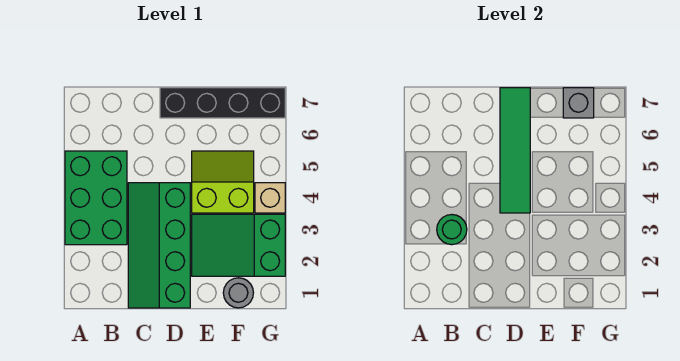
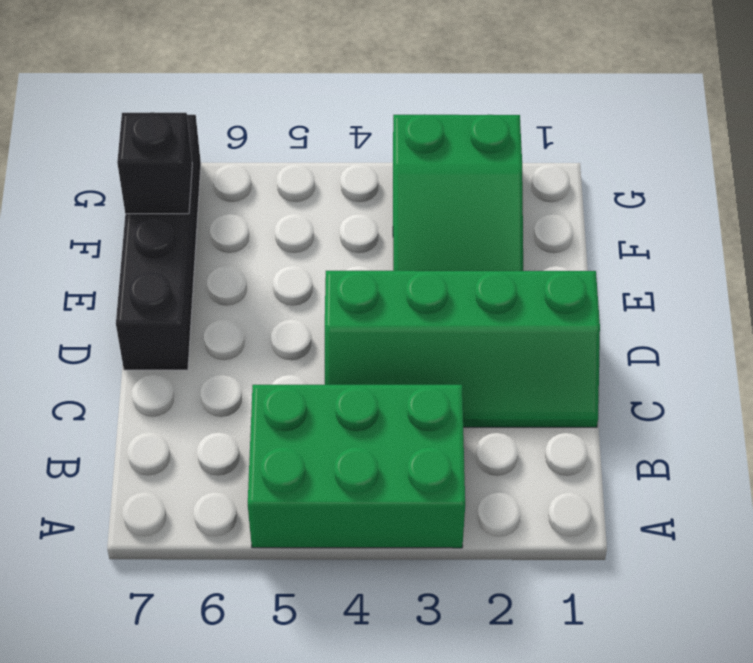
black 1x1 brick [117,112,192,214] -> grey 1x1 brick [563,88,594,118]
none -> lime 2x2 slope [192,151,254,213]
none -> grey 1x1 round brick [223,278,253,308]

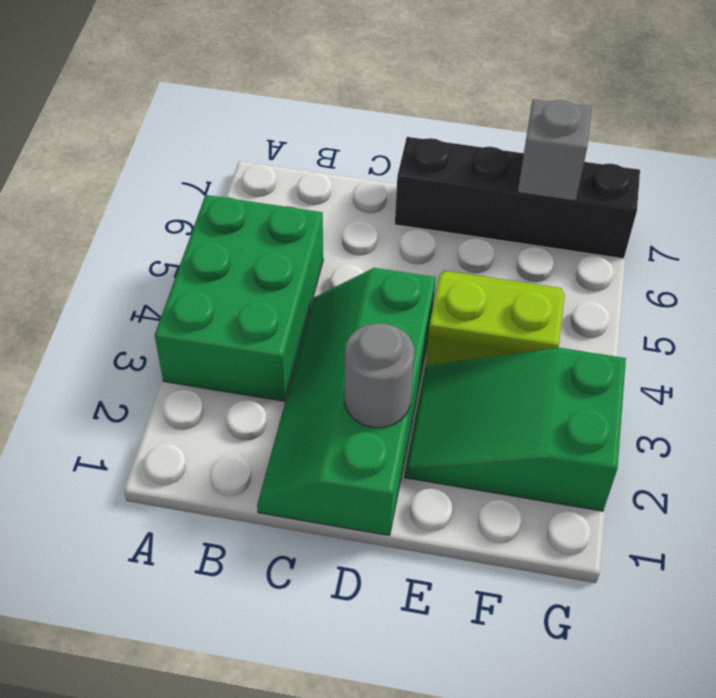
grey 1x1 round brick [345,323,414,428] -> grey 1x1 round brick moved to [223,278,253,308]
none -> tan 1x1 brick [255,183,285,213]
none -> green 1x1 round brick [437,215,467,245]

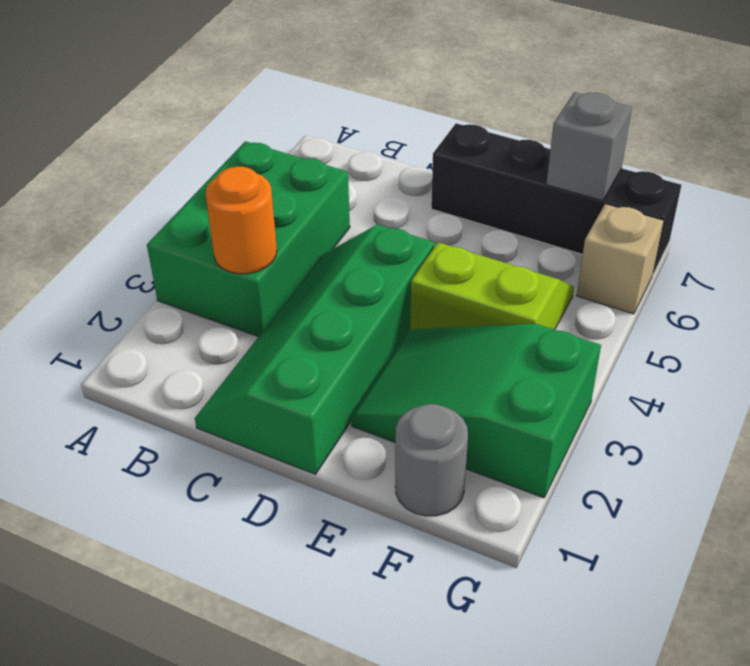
orange 1x1 round brick [205,166,277,274] -> green 1x1 round brick [437,215,467,245]
tan 1x1 brick [577,204,663,314] -> tan 1x1 brick moved to [255,183,285,213]
none -> green 1x4 tile [500,88,530,213]

